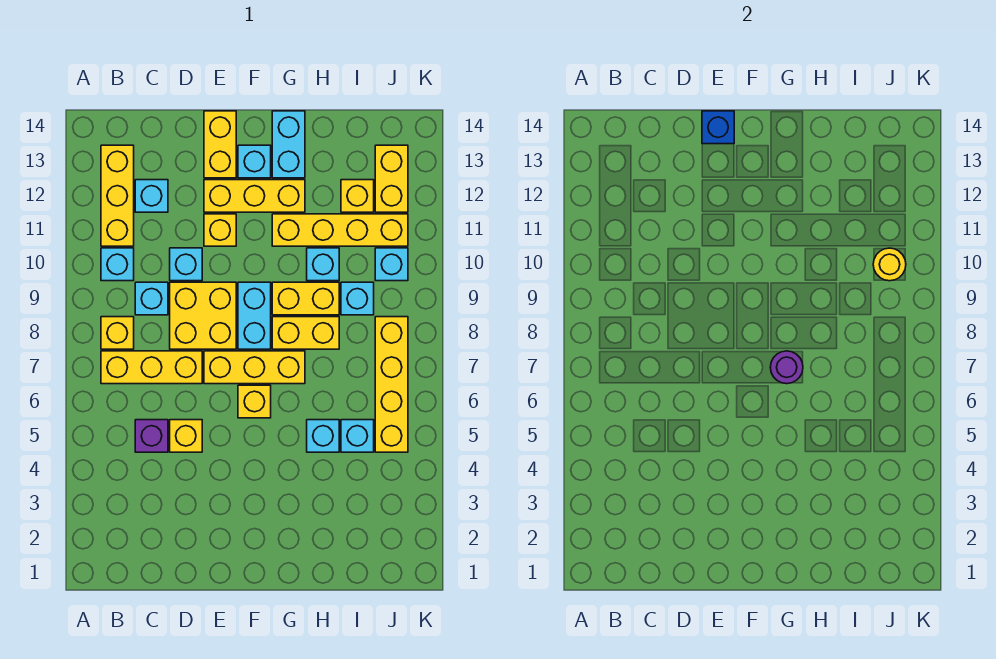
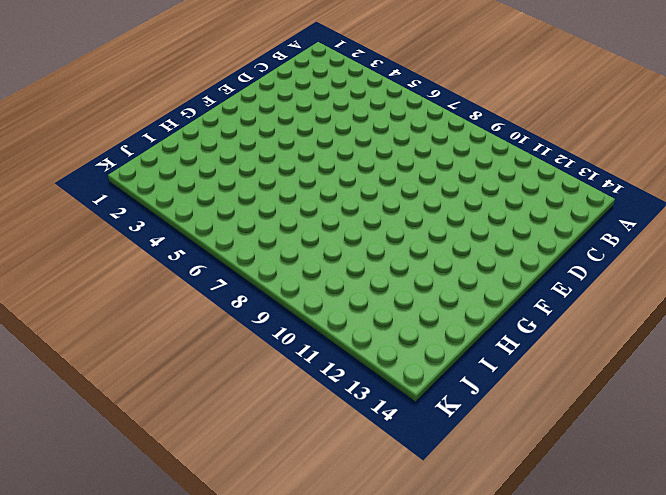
none -> yellow 1x3 brick [101,351,202,384]
none -> yellow 1x1 brick [101,317,134,349]
none -> cyan 1x1 brick [101,248,134,281]
none -> yellow 1x3 brick [101,145,134,246]

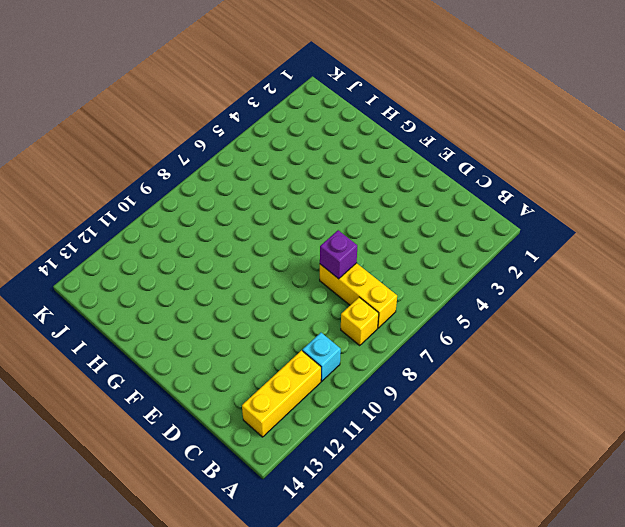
purple 1x1 brick [320,230,357,279] -> purple 1x1 brick moved to [135,420,168,452]
none -> cyan 1x1 brick [135,282,168,315]
none -> cyan 1x1 brick [135,180,168,212]
none -> yellow 1x1 brick [170,420,202,452]
none -> yellow 2x2 brick [170,282,236,349]

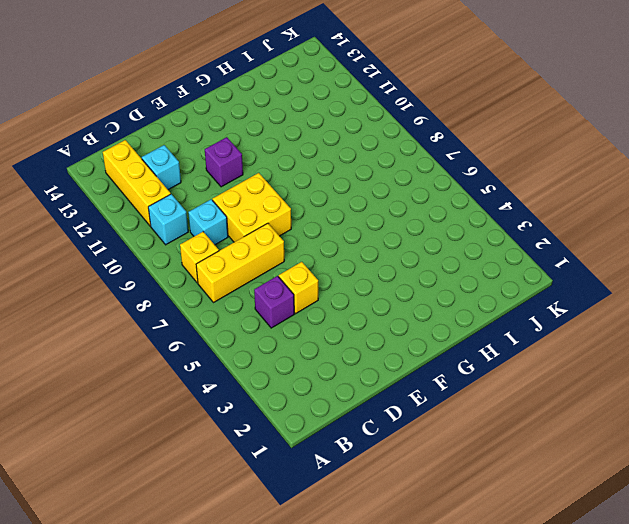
purple 1x1 brick [205,137,243,187] -> yellow 1x1 brick [204,214,236,246]
none -> cyan 1x1 brick [170,248,202,281]
none -> yellow 1x3 brick [204,351,305,384]
none -> yellow 1x3 brick [204,180,305,212]
none -> yellow 1x2 brick [204,111,236,178]

